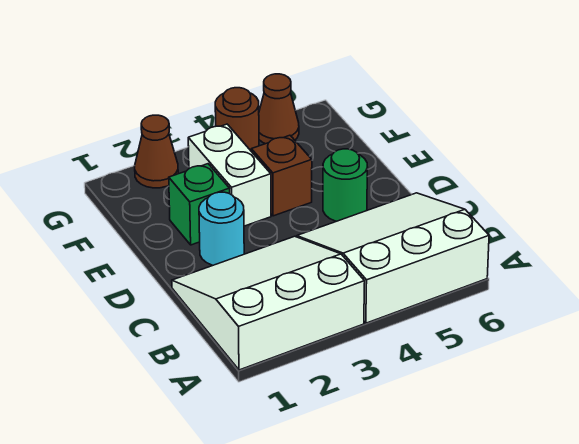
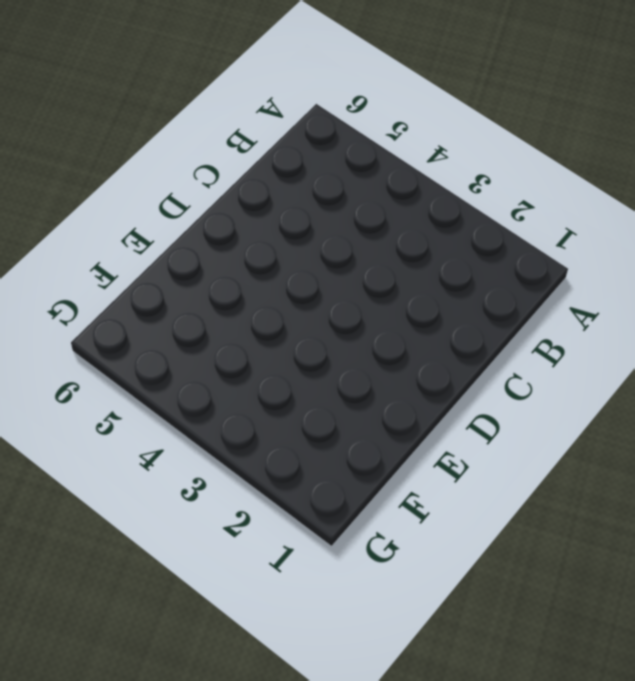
none -> white 3x3 slope [172,236,365,370]
none -> white 3x3 slope [297,193,489,323]

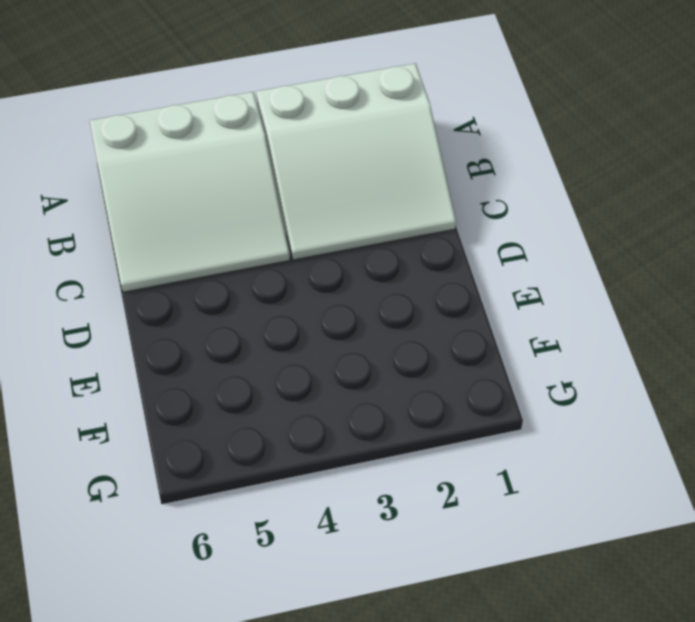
none -> cyan 1x1 round brick [199,192,244,265]
none -> green 1x1 round brick [323,149,368,221]

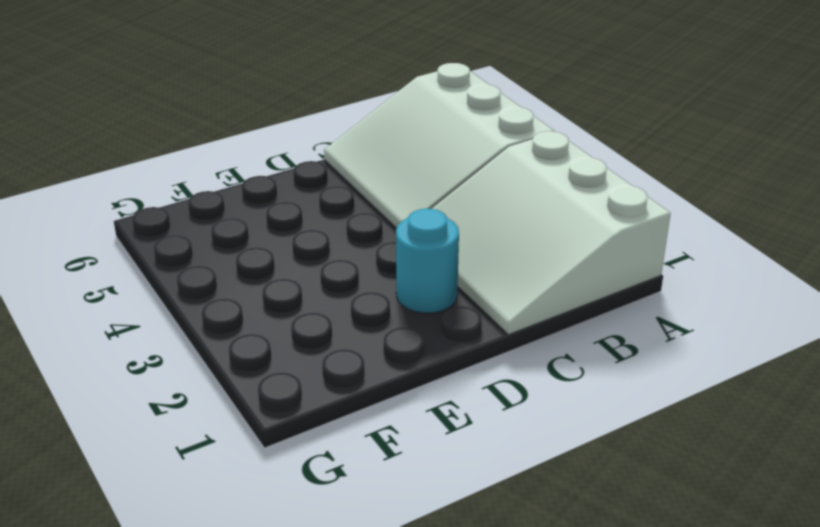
none -> green 1x1 round brick [323,149,368,221]
none -> green 1x1 brick [169,164,230,245]

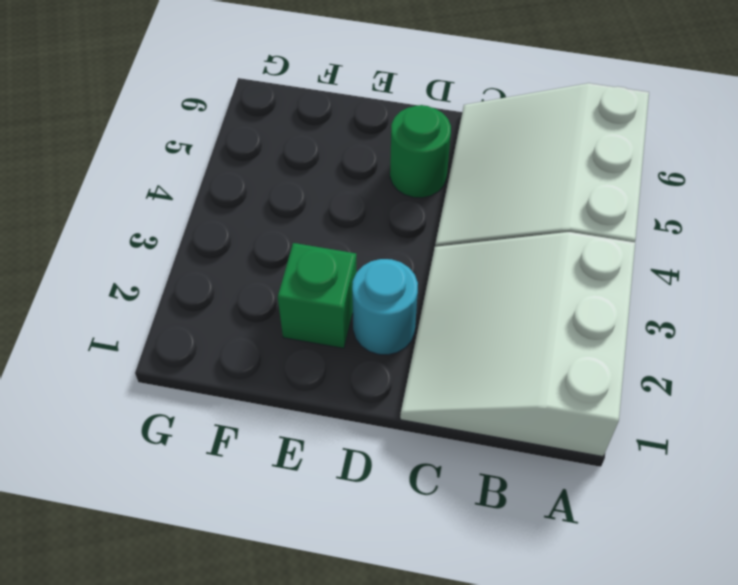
none -> white 1x2 brick [188,124,271,226]
none -> brown 1x1 brick [251,135,312,216]

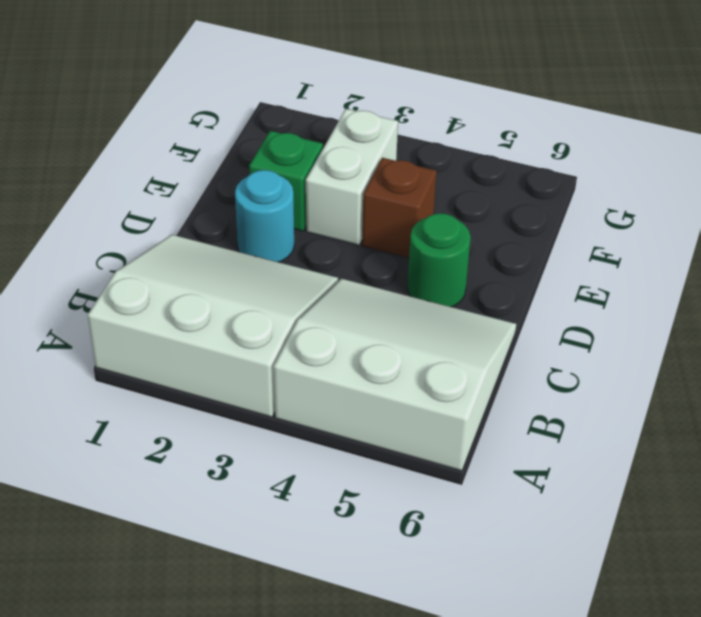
none -> brown 1x1 cone [135,115,178,188]
none -> brown 1x1 round brick [215,88,259,151]

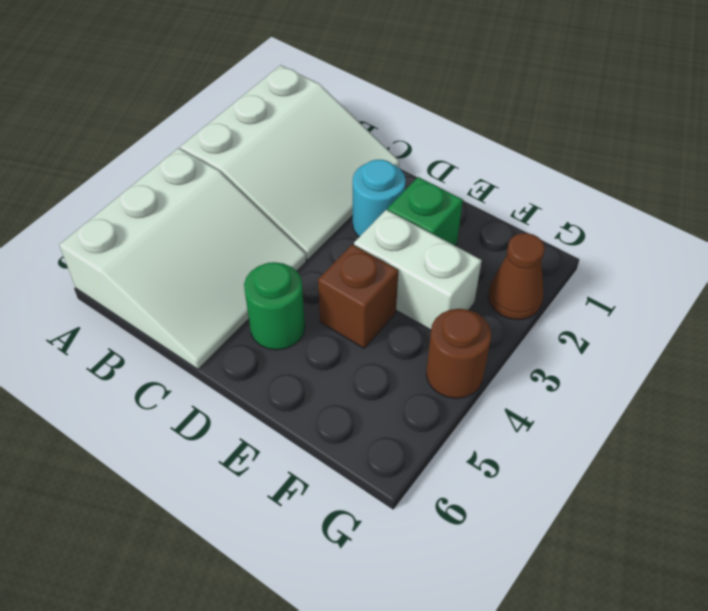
none -> brown 1x1 cone [259,74,299,144]

